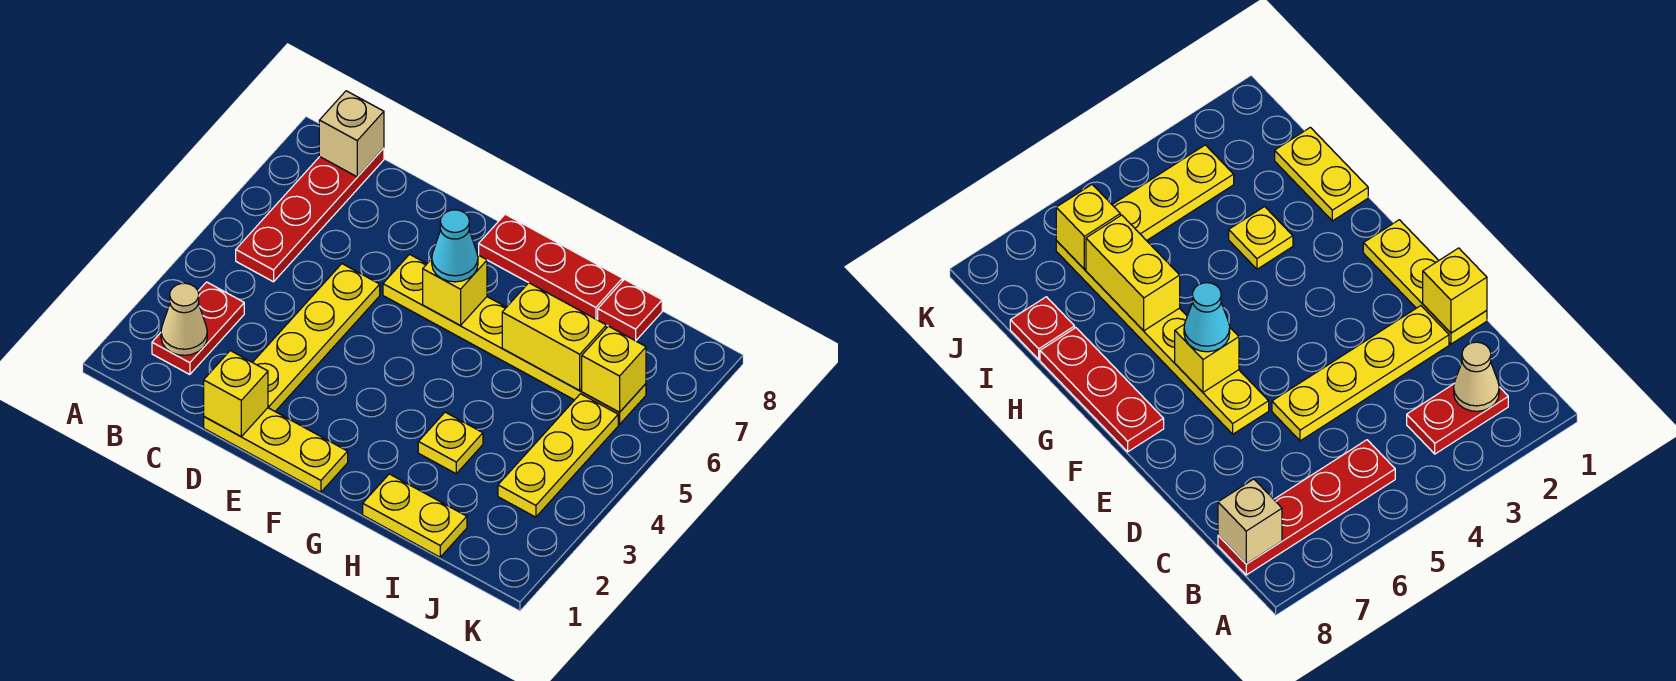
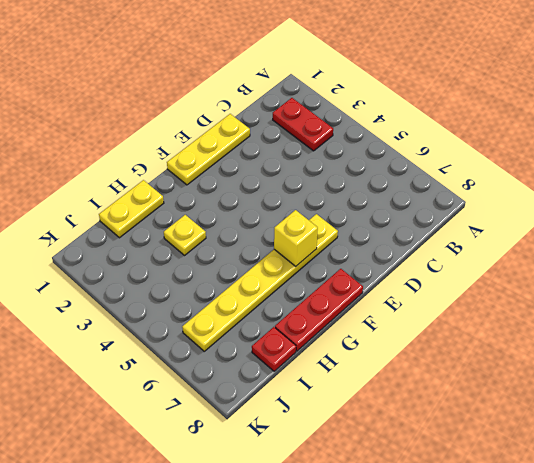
none -> red 1x4 plate [236,148,384,282]
none -> yellow 1x4 plate [253,264,380,411]
none -> yellow 1x3 plate [498,394,618,517]

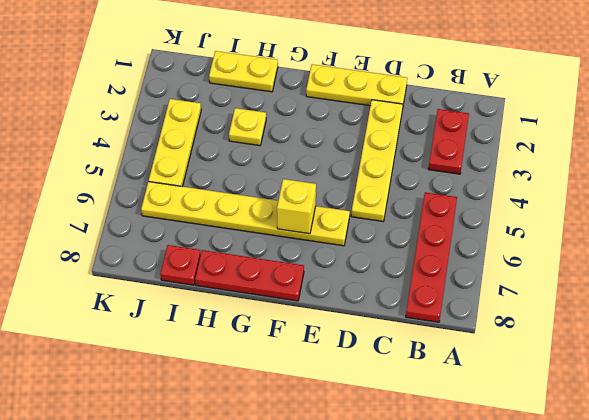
none -> tan 1x1 cone [161,283,207,355]
none -> tan 1x1 brick [319,91,384,177]
none -> yellow 1x1 brick [204,351,268,436]

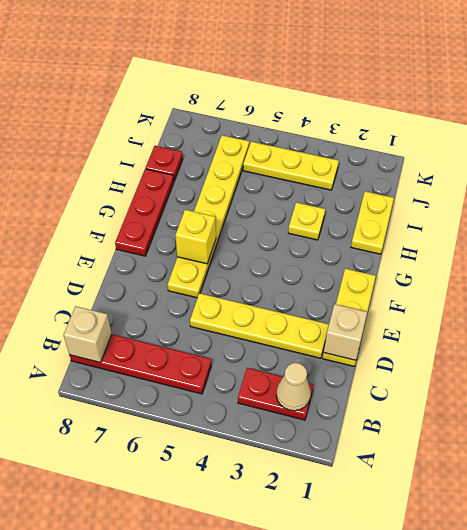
tan 1x1 brick [324,304,367,360] -> yellow 1x1 brick [204,351,268,436]
none -> yellow 1x2 brick [502,283,606,391]
none -> yellow 1x1 brick [582,326,646,412]
none -> cyan 1x1 cone [432,210,478,282]

